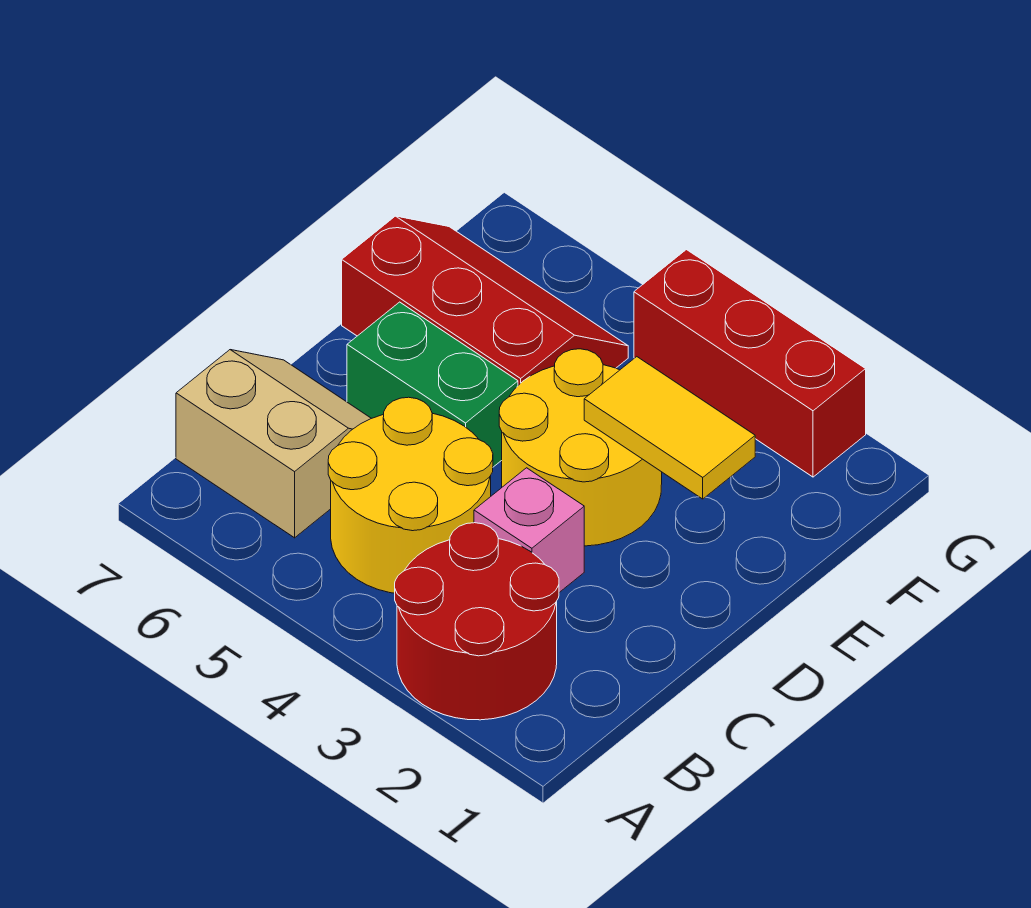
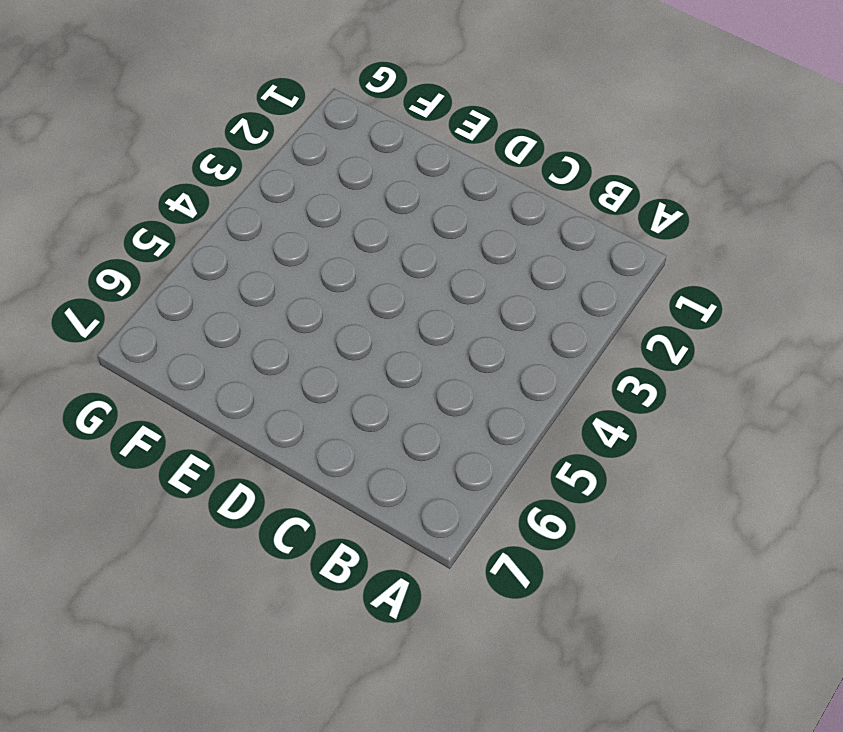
none -> red 2x2 round brick [395,523,559,720]
none -> yellow 2x2 round brick [328,397,493,593]

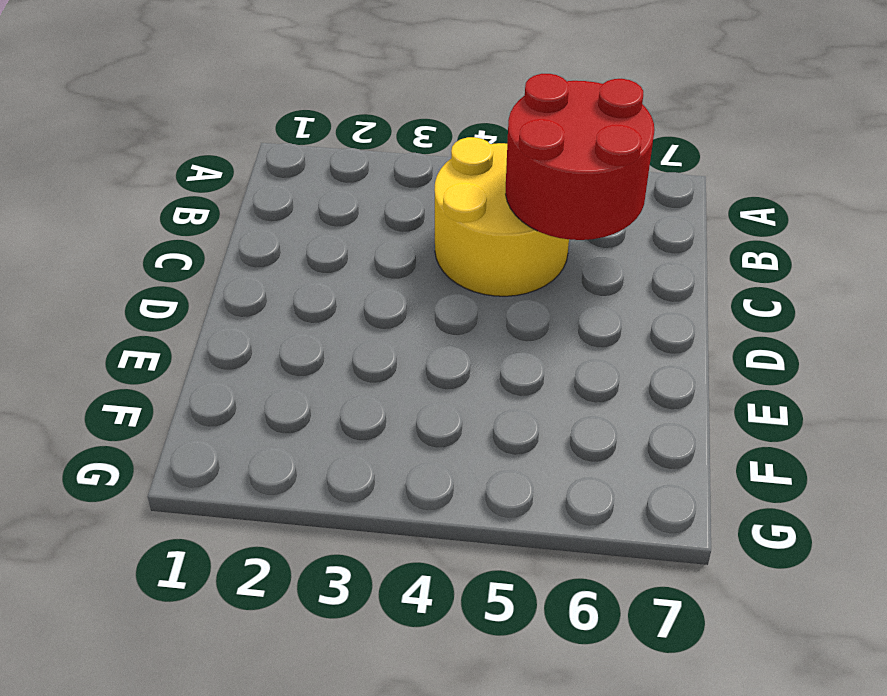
red 2x2 round brick [506,74,655,240] -> red 2x2 round brick moved to [395,523,559,720]
none -> tan 2x2 slope [176,350,371,538]
none -> pink 1x1 brick [474,468,584,592]

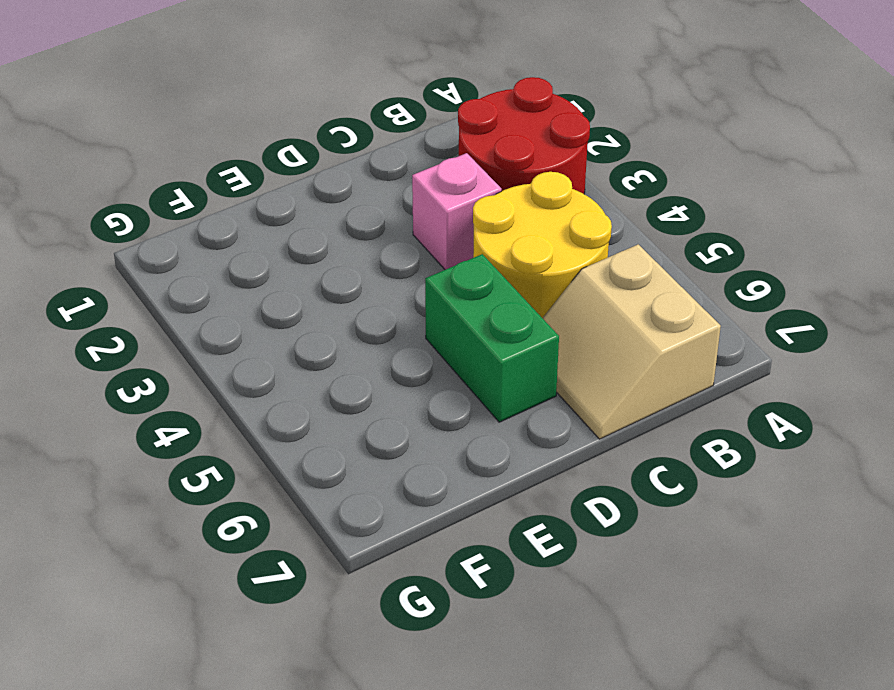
none -> yellow 2x2 round brick [499,349,662,546]
none -> red 2x3 slope [342,216,628,385]

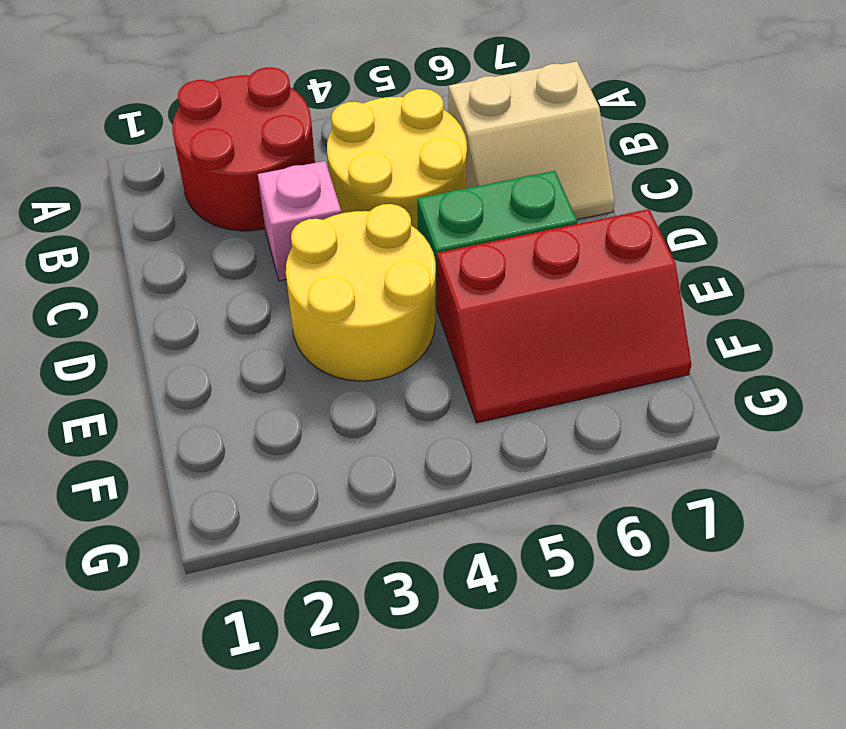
none -> red 1x3 brick [634,250,866,477]
none -> yellow 1x2 tile [584,357,755,499]

